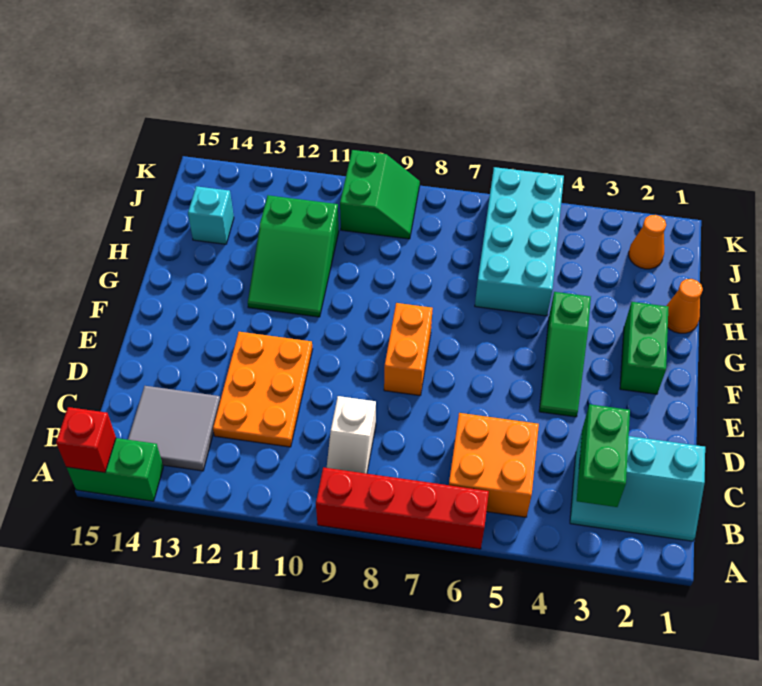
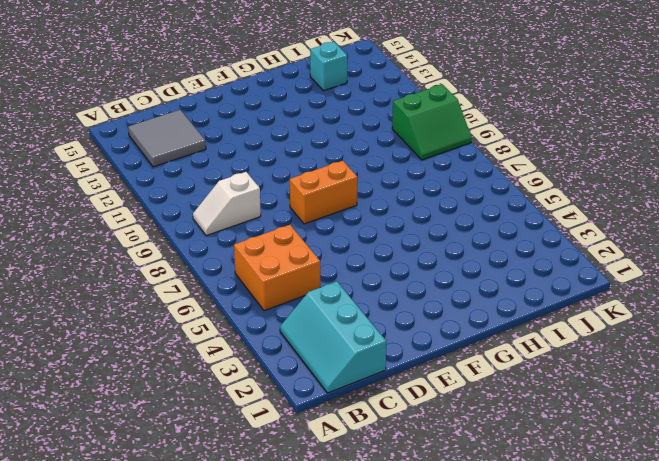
none -> red 1x4 brick [316,467,489,549]
none -> green 1x2 brick [67,438,163,501]
none -> orange 2x3 plate [213,332,313,447]

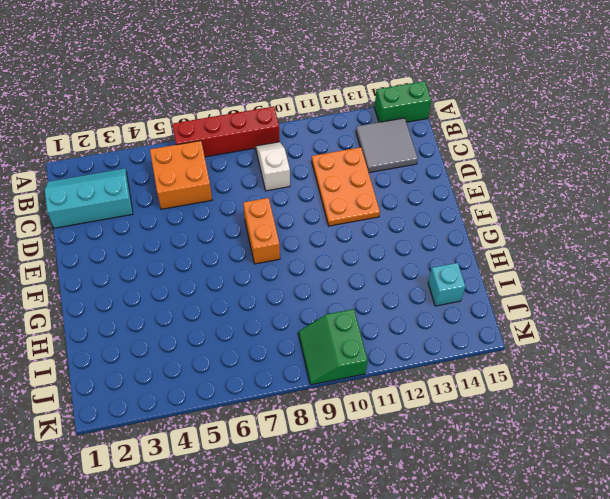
none -> green 1x3 slope [539,292,591,417]
none -> green 1x2 brick [620,302,668,394]
none -> green 2x3 slope [248,195,339,317]

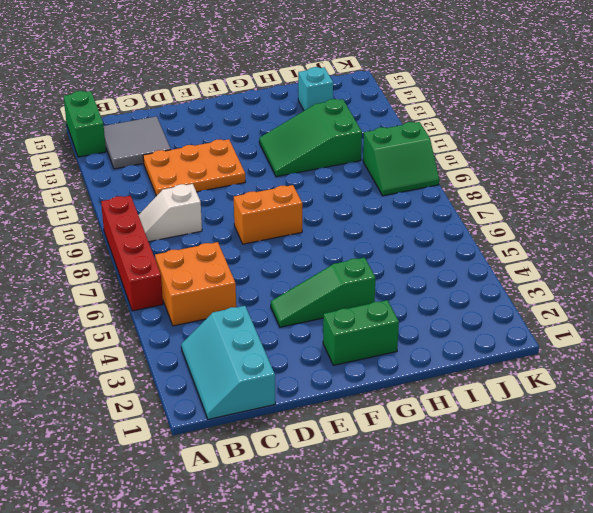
none -> orange 1x1 cone [667,279,703,333]
none -> cyan 2x4 brick [475,167,564,316]
none -> orange 1x1 cone [628,215,666,269]

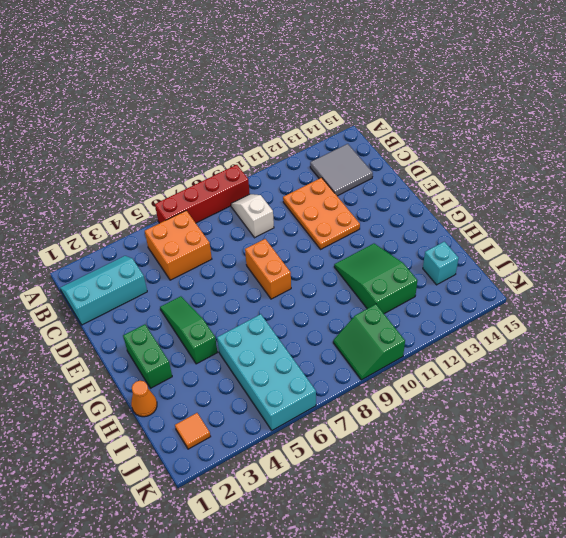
orange 1x1 tile [175,413,211,449] -> orange 1x1 cone [628,215,666,269]
none -> green 1x2 brick [67,438,163,501]
none -> red 1x1 brick [56,407,116,473]
none -> green 1x2 brick [577,404,630,507]

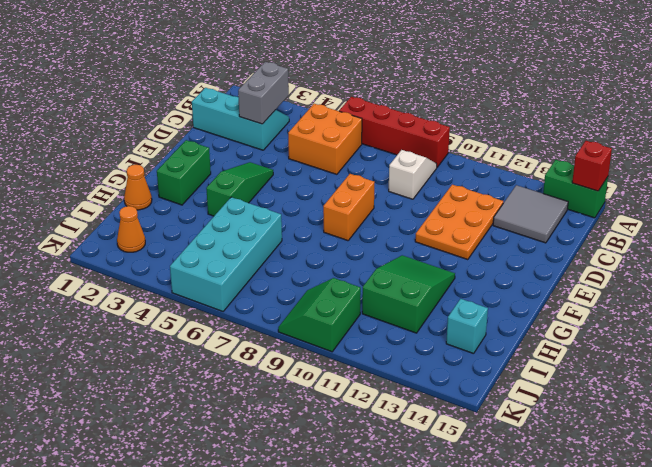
grey 1x2 brick [238,62,289,124] -> green 1x2 brick [577,404,630,507]

